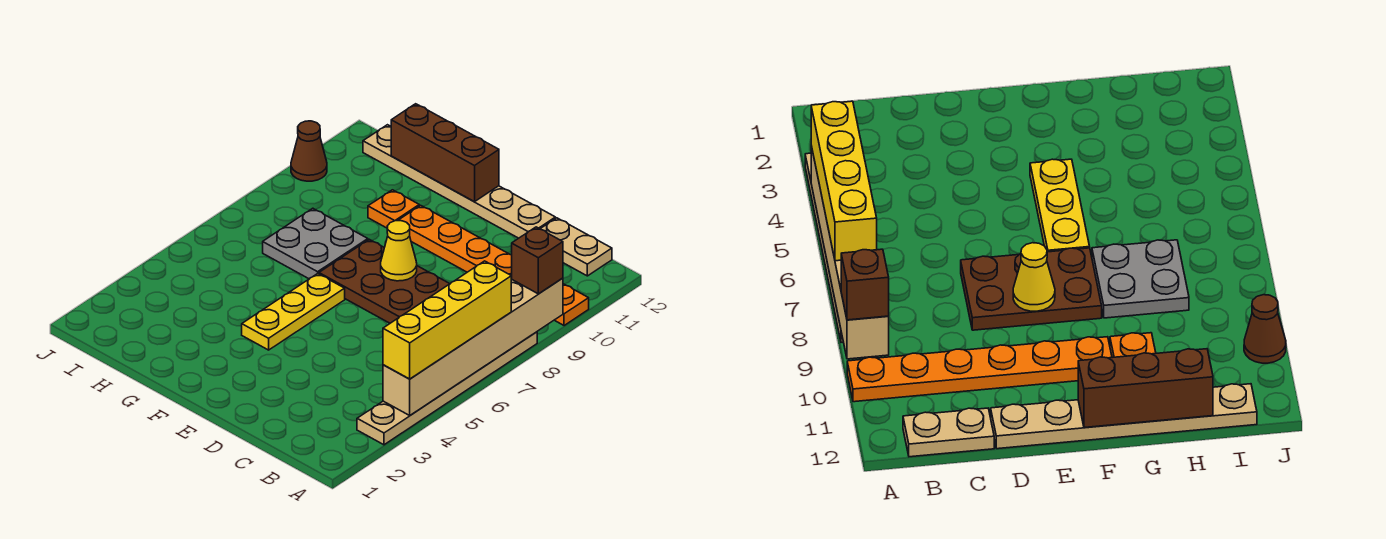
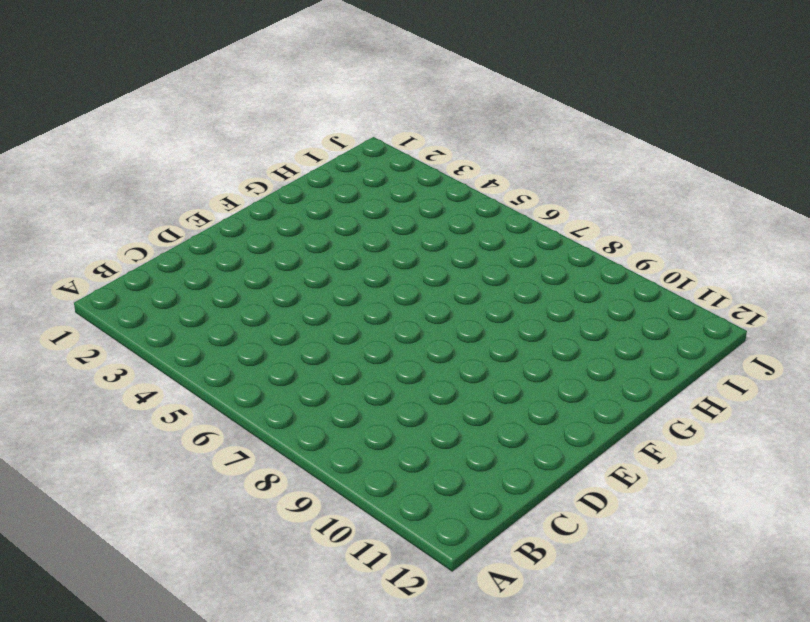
none -> tan 1x6 plate [357,332,537,445]
none -> orange 1x6 plate [398,205,589,326]
none -> tan 1x2 plate [541,218,612,276]

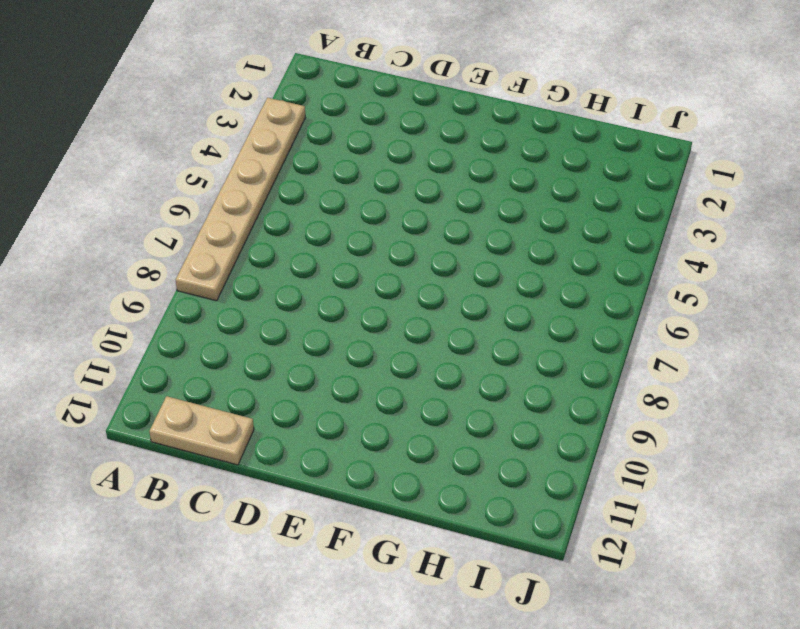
none -> orange 1x6 plate [398,205,589,326]
none -> brown 2x3 plate [319,239,449,323]
none -> tan 1x6 plate [363,125,555,238]

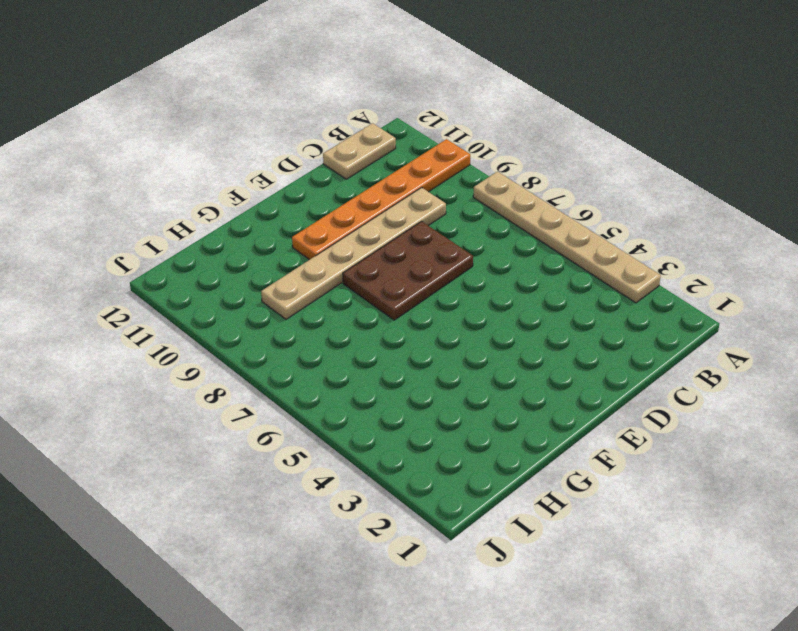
tan 1x6 plate [261,187,446,319] -> tan 1x6 plate moved to [363,125,555,238]
none -> yellow 1x3 plate [242,274,345,350]
none -> grey 2x2 plate [263,208,368,279]
none -> orange 1x1 plate [368,190,419,228]

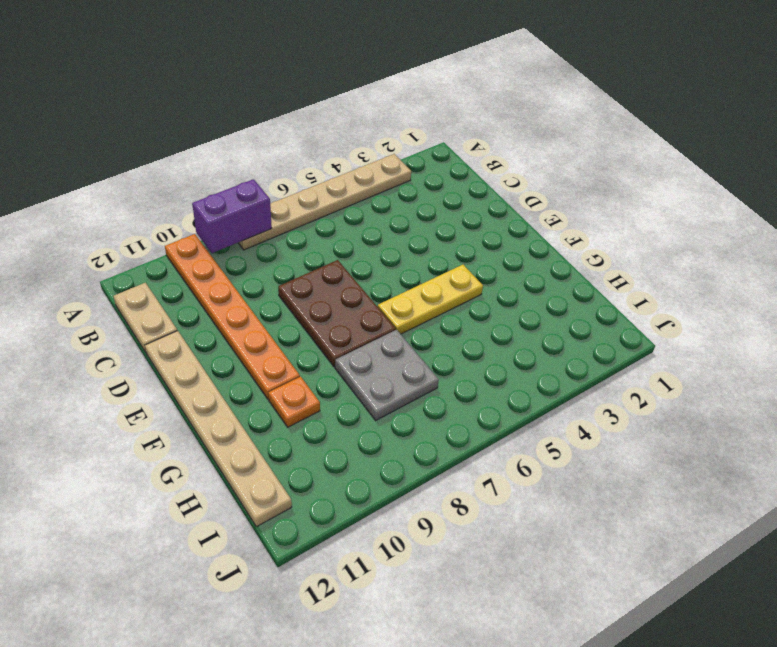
purple 1x2 brick [192,179,272,253] -> tan 1x6 brick [383,278,563,415]
none -> brown 1x1 cone [291,121,327,181]
none -> yellow 1x1 cone [381,221,417,281]
none -> brown 1x3 brick [391,104,499,202]

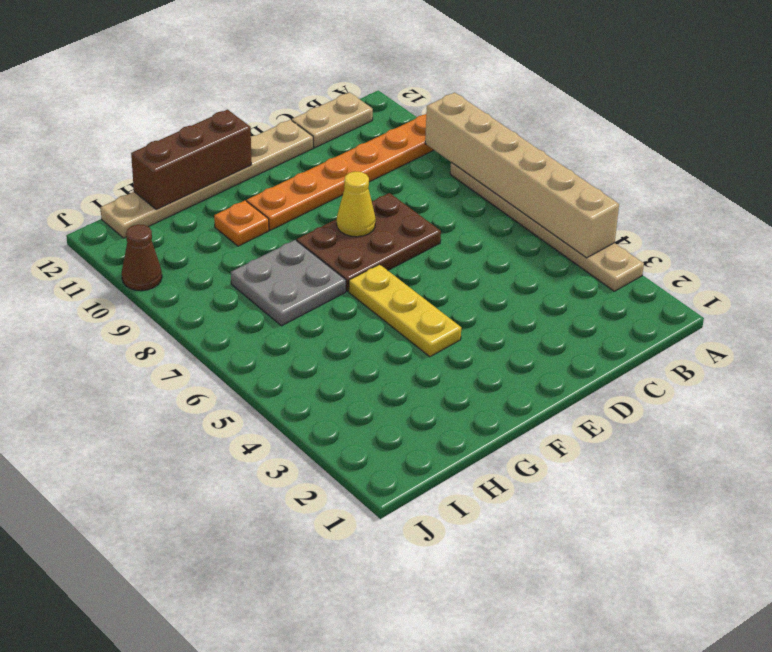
none -> yellow 1x4 brick [383,261,511,379]
none -> brown 1x1 brick [512,227,563,294]

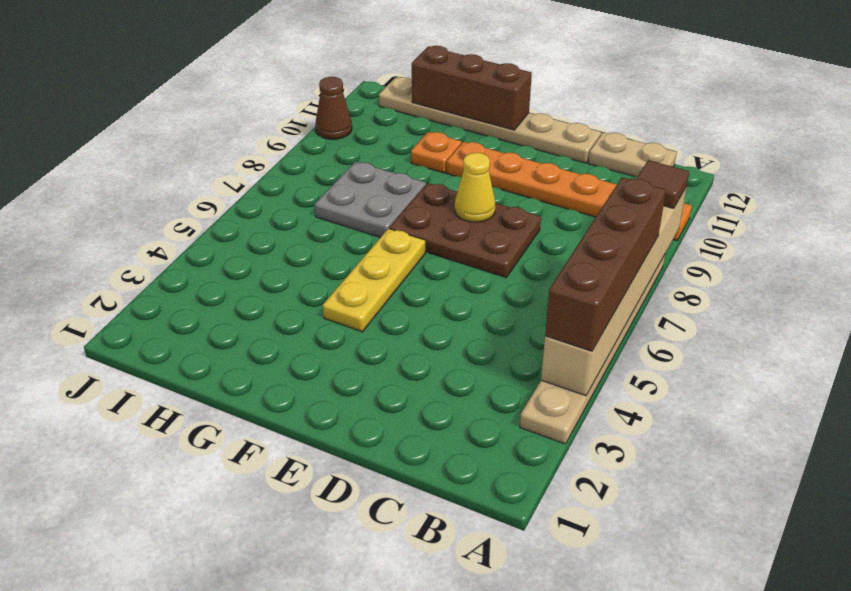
brown 1x4 brick [545,177,666,351] -> yellow 1x4 brick [383,261,511,379]
brown 1x1 tile [636,160,689,208] -> brown 1x1 brick [512,227,563,294]

